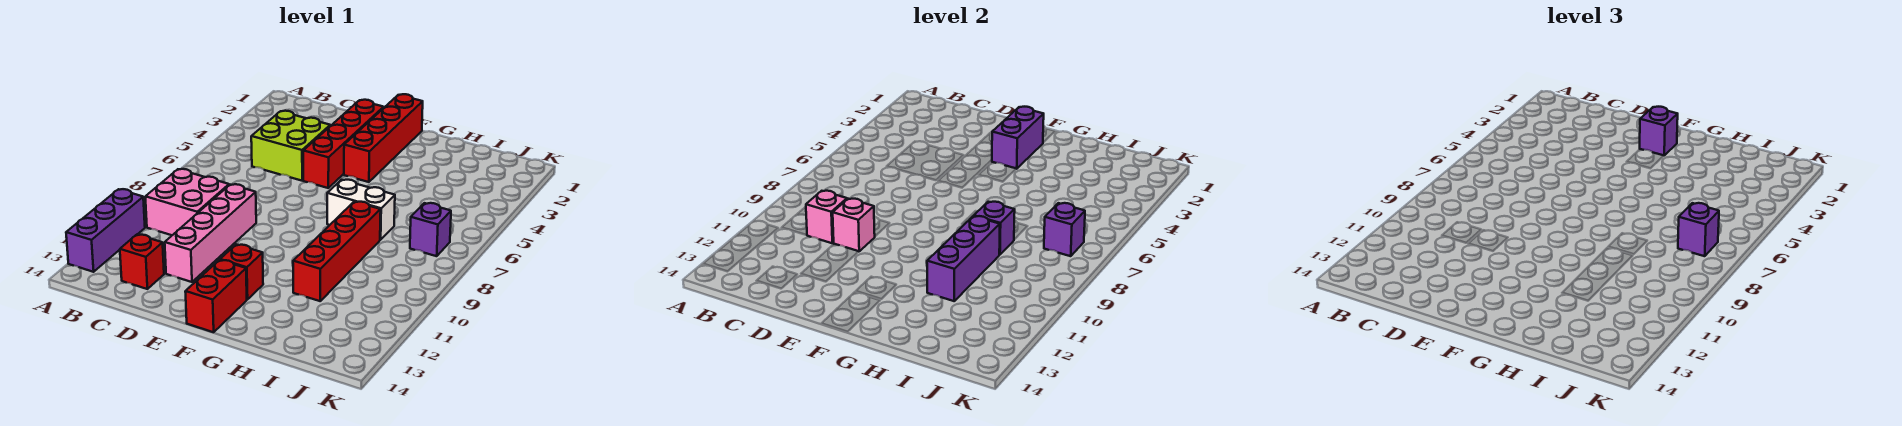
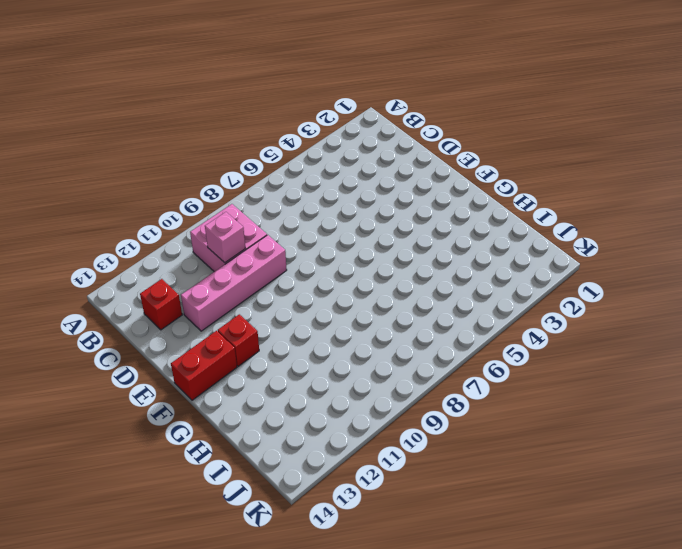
none -> purple 1x3 brick [66,189,145,272]
none -> lime 2x2 brick [251,111,330,181]
none -> red 1x4 brick [303,100,384,188]

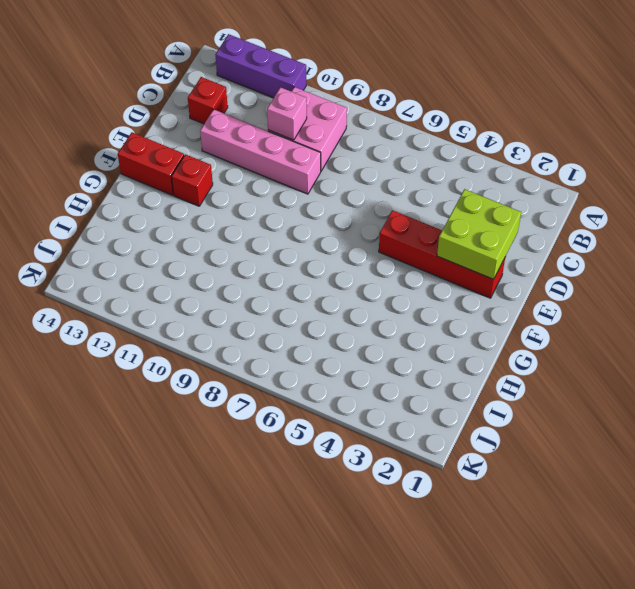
lime 2x2 brick [437,189,521,279] -> lime 2x2 brick moved to [251,111,330,181]
none -> red 1x4 brick [344,94,423,182]
none -> white 1x2 brick [327,180,395,240]
none -> red 1x4 brick [293,202,381,301]

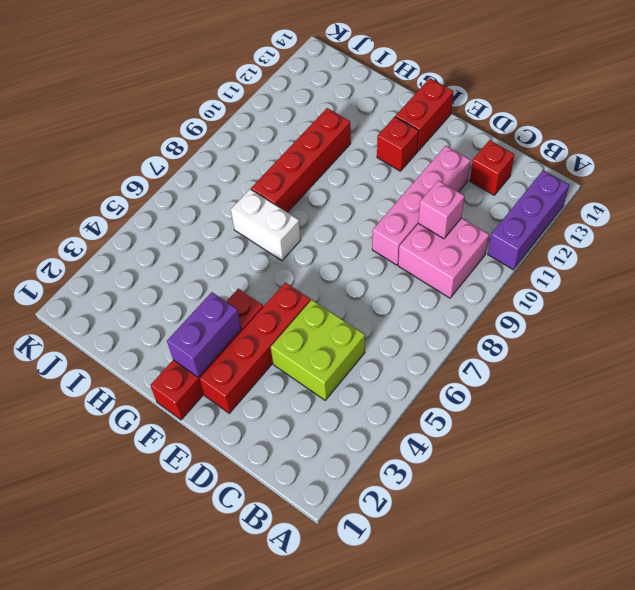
none -> purple 1x1 brick [410,203,451,256]
none -> pink 1x1 brick [833,199,875,251]
none -> purple 1x1 brick [974,202,1015,255]

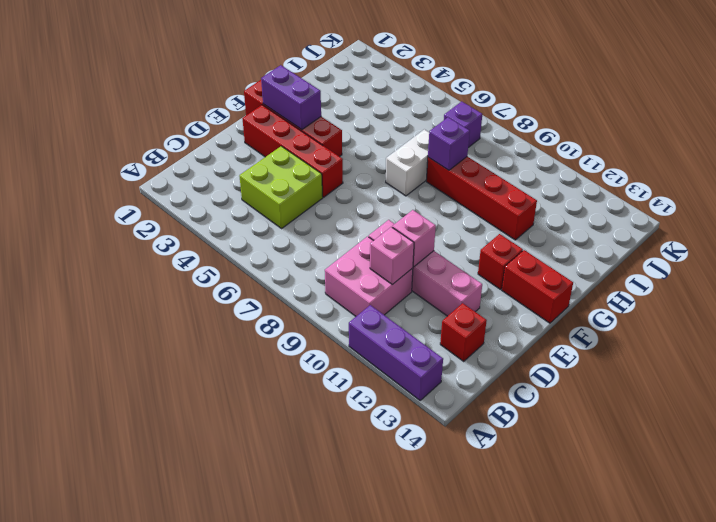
none -> purple 1x3 brick [927,216,1000,301]
none -> purple 1x1 brick [1044,203,1085,256]
none -> purple 1x1 brick [1640,107,1678,155]

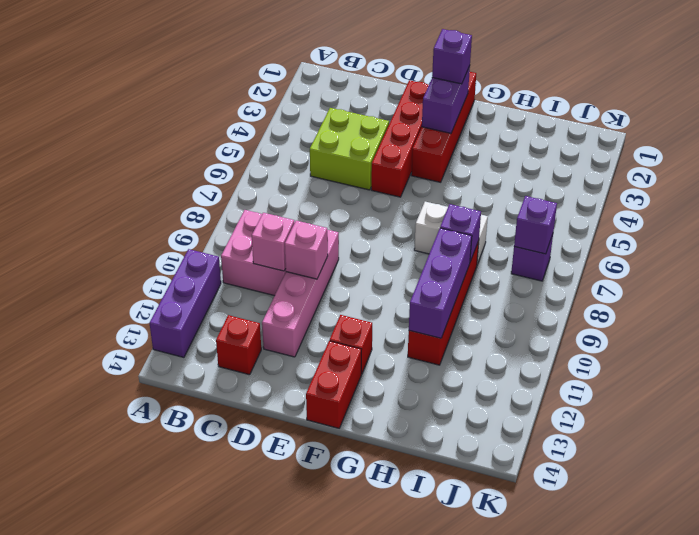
none -> purple 1x1 brick [1678,203,1719,256]

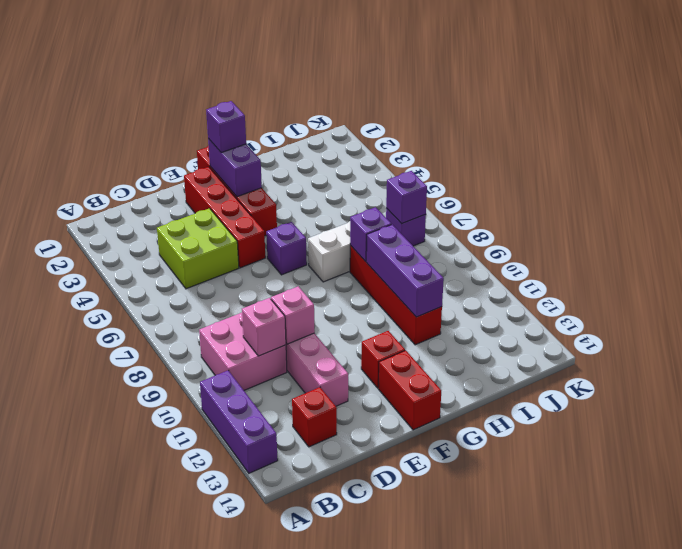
purple 1x1 brick [266,222,307,275] -> purple 1x1 brick moved to [1678,203,1719,256]

